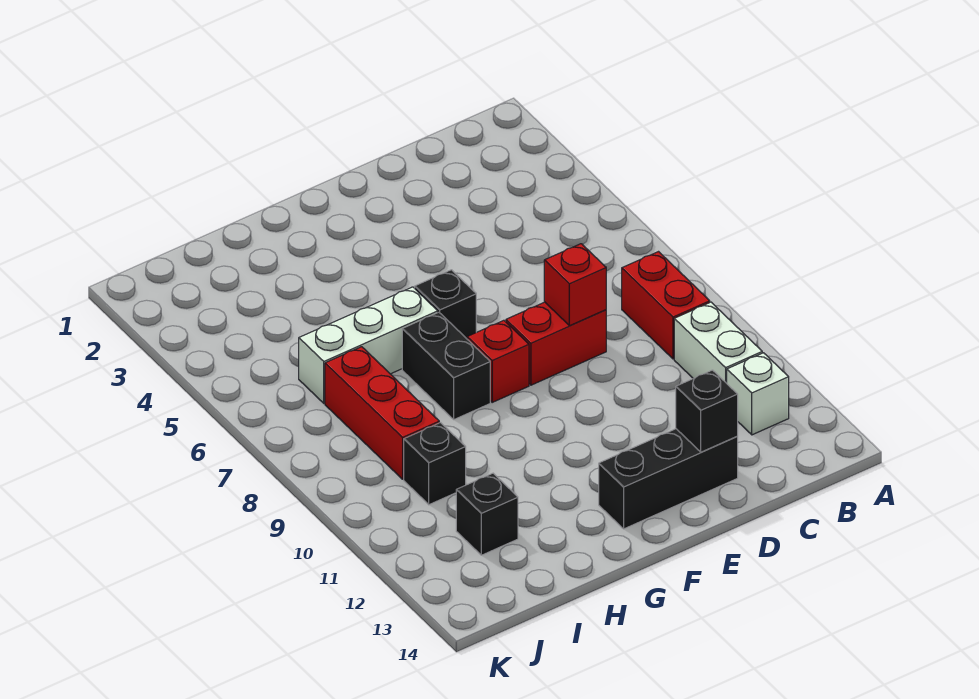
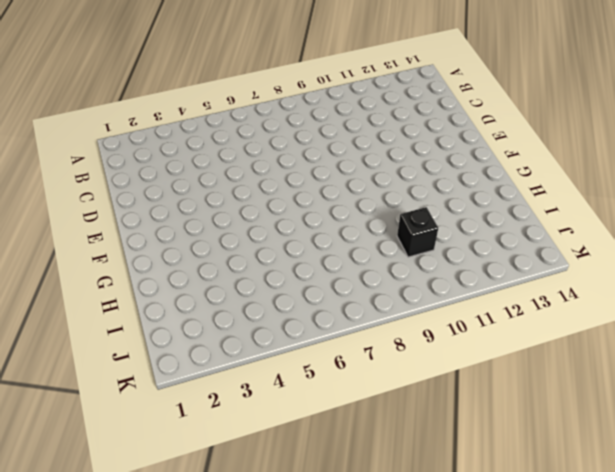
none -> red 1x2 brick [622,252,710,359]
none -> white 1x2 brick [674,302,762,383]
none -> white 1x1 brick [727,353,789,435]

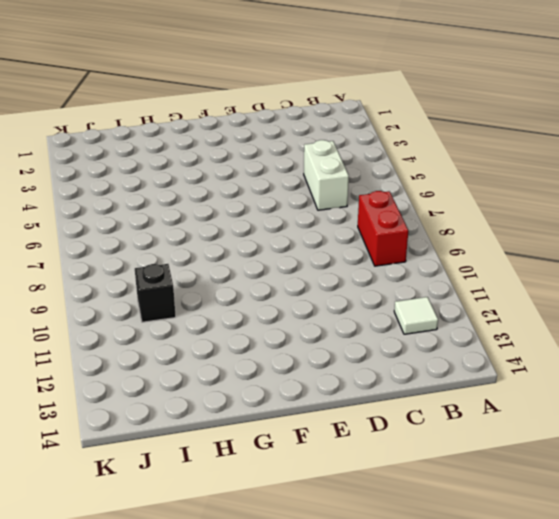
white 1x1 tile [394,297,438,334] -> white 1x1 brick [727,353,789,435]
white 1x2 brick [304,140,349,210] -> white 1x2 brick moved to [674,302,762,383]
none -> red 1x2 brick [506,302,606,385]
none -> black 1x3 brick [599,429,738,529]
none -> black 1x1 brick [415,270,476,339]

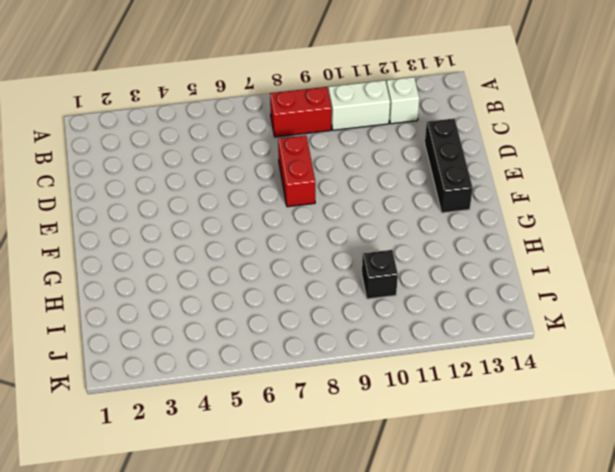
none -> black 1x1 brick [415,270,476,339]
none -> red 1x1 brick [467,320,529,402]
none -> white 1x3 brick [299,287,438,403]

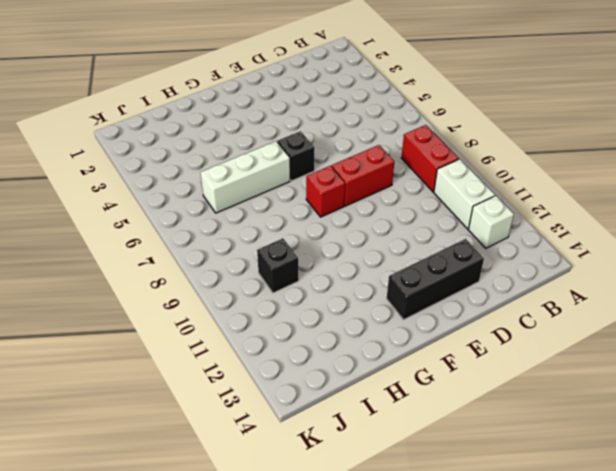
none -> black 1x2 brick [402,312,490,419]
none -> red 1x3 brick [325,347,439,479]
none -> black 1x1 brick [456,473,518,555]

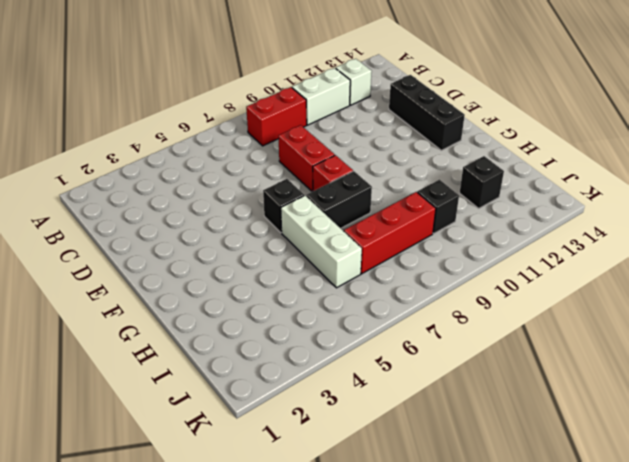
none -> red 1x1 brick [544,244,606,326]
none -> black 1x1 brick [676,370,738,452]

